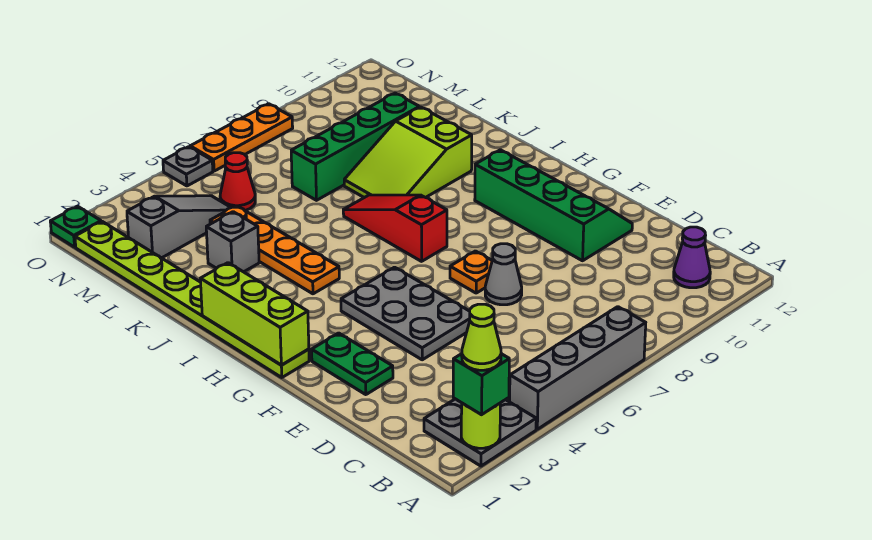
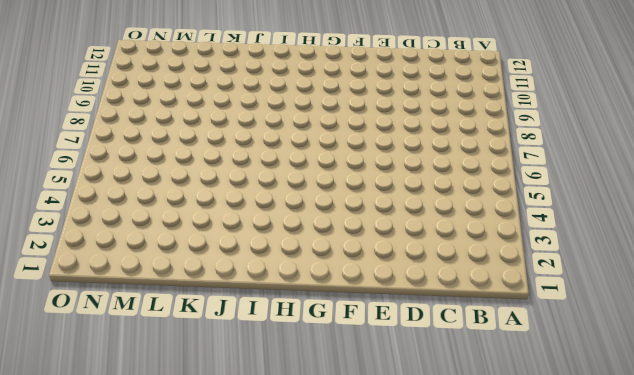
none -> grey 2x2 plate [424,399,536,466]
none -> grey 1x4 brick [510,307,646,429]
none -> purple 1x1 cone [674,227,710,288]

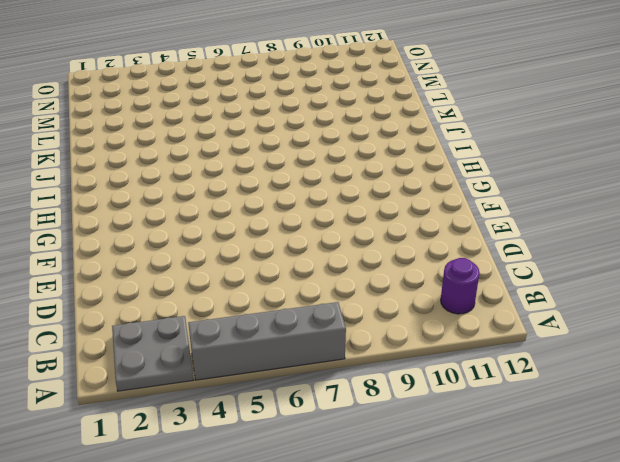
purple 1x1 round brick [441,258,480,314] -> purple 1x1 cone [674,227,710,288]
none -> green 1x2 plate [312,333,393,395]
none -> grey 2x3 plate [341,267,470,360]
none -> grey 1x1 cone [485,244,522,305]

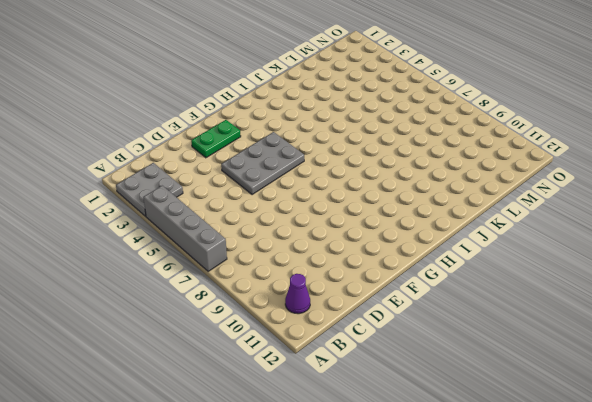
none -> grey 1x1 cone [485,244,522,305]
none -> green 2x4 slope [475,150,632,261]
none -> orange 1x1 plate [450,251,492,293]

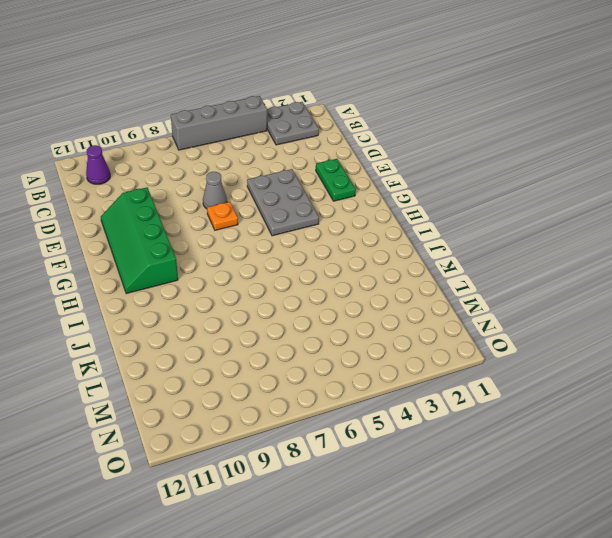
none -> lime 1x8 plate [75,222,309,378]
none -> red 1x3 slope [343,195,447,261]
none -> orange 1x4 plate [210,206,339,294]

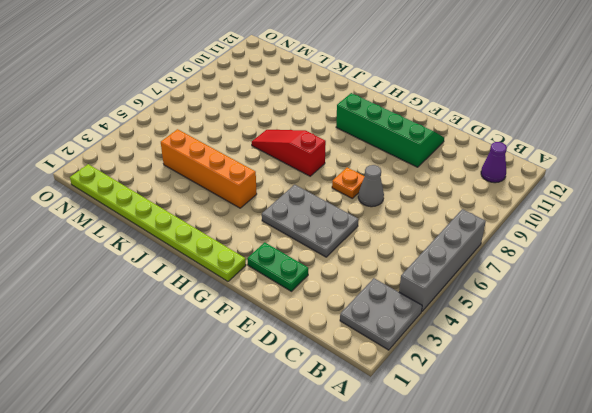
orange 1x4 brick [161,129,257,208] -> orange 1x4 plate [210,206,339,294]
none -> lime 2x3 slope [344,107,472,198]
none -> grey 1x1 brick [206,212,259,272]
none -> green 1x4 brick [291,93,419,200]

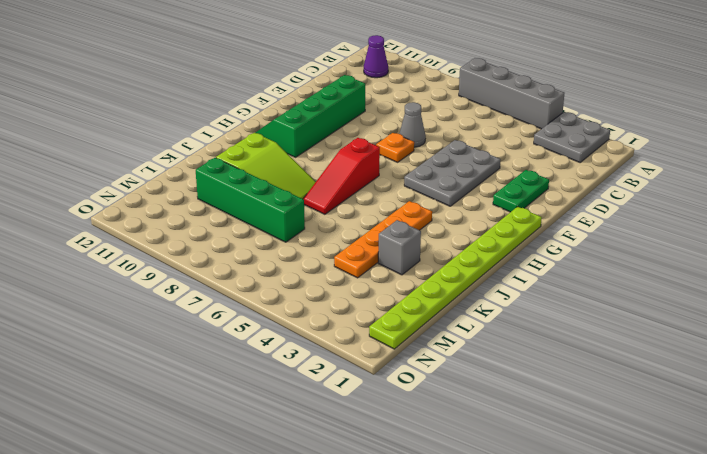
none -> grey 1x3 slope [127,196,231,258]
none -> red 1x1 cone [220,153,255,211]
none -> green 1x1 plate [50,206,101,247]

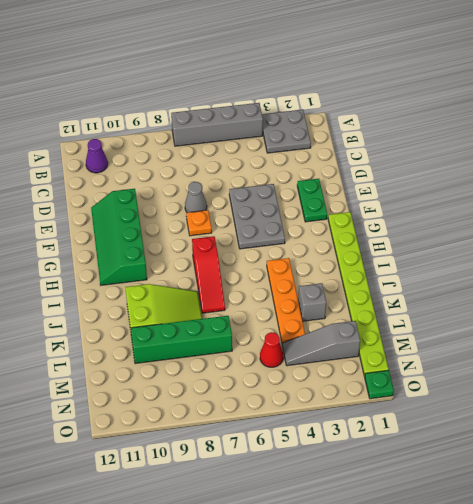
none -> grey 1x1 plate [163,147,213,186]
none -> orange 1x3 plate [190,104,293,171]
none -> lime 1x1 round brick [461,403,500,448]

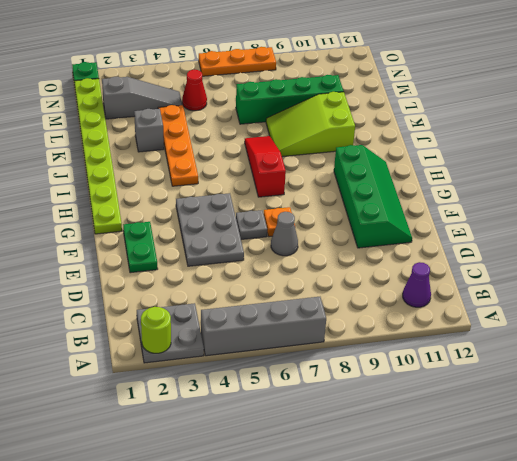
grey 1x1 plate [236,210,267,239] -> grey 1x1 plate moved to [163,147,213,186]
none -> lime 1x3 brick [200,263,309,365]
none -> green 1x1 brick [453,354,509,415]
none -> lime 1x1 cone [462,304,501,370]

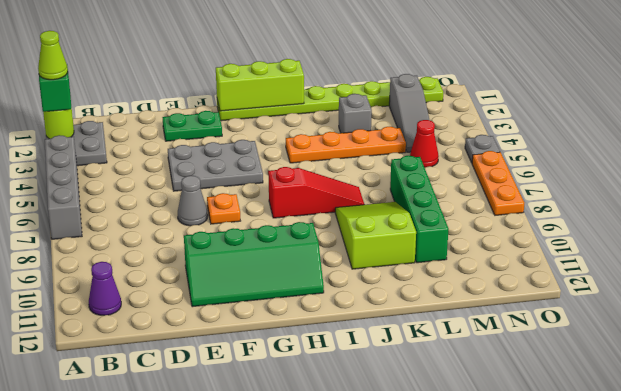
none -> green 1x1 plate [50,206,101,247]

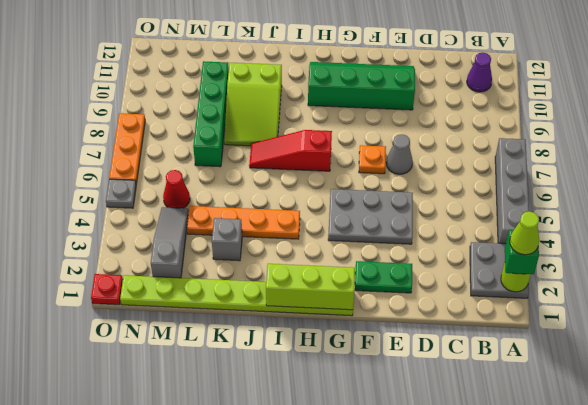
red 1x1 plate [91,274,123,305] -> green 1x1 plate [50,206,101,247]

